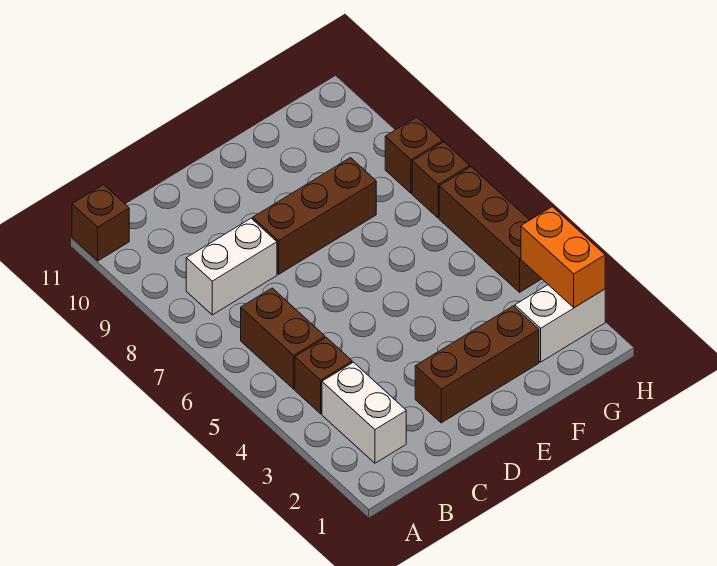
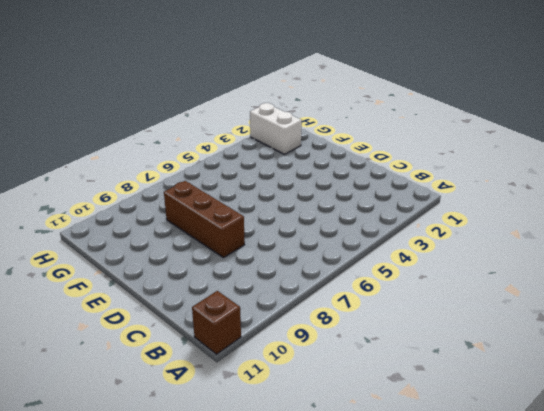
none -> white 1x2 brick [322,362,406,463]
none -> brown 1x1 brick [295,338,352,414]
none -> brown 1x2 brick [241,288,325,389]

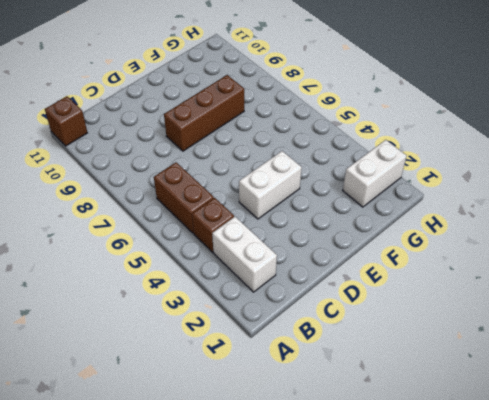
white 1x2 brick [239,151,302,219] -> white 1x2 brick moved to [186,219,277,315]
none -> brown 1x3 brick [415,306,539,423]
none -> brown 1x3 brick [439,167,542,292]
none -> brown 1x1 brick [412,142,470,218]

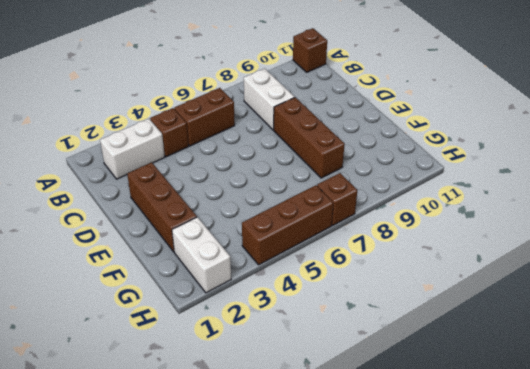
none -> brown 1x1 brick [385,117,443,193]
none -> orange 1x2 brick [521,207,605,308]

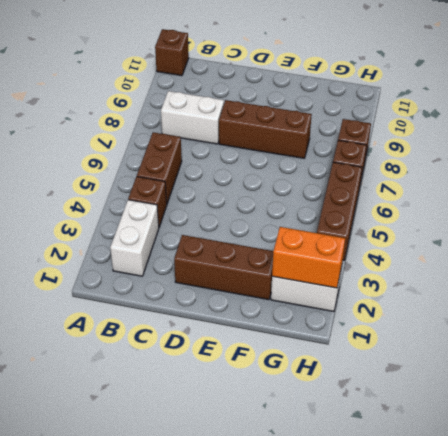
orange 1x2 brick [272,227,345,288] -> orange 1x2 brick turned to [521,207,605,308]

